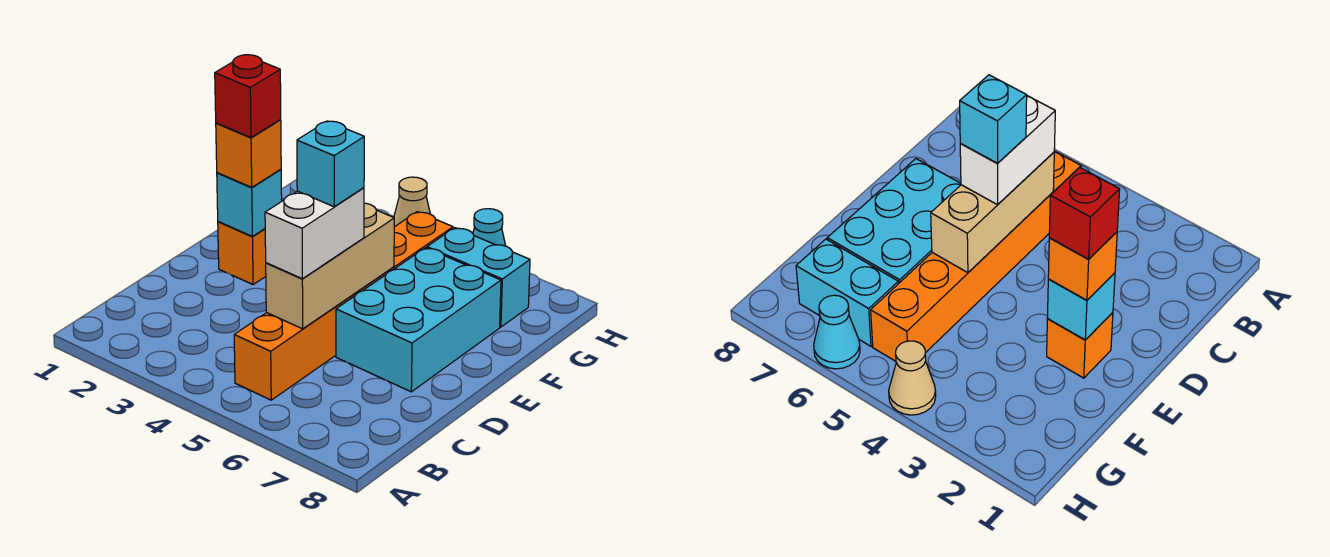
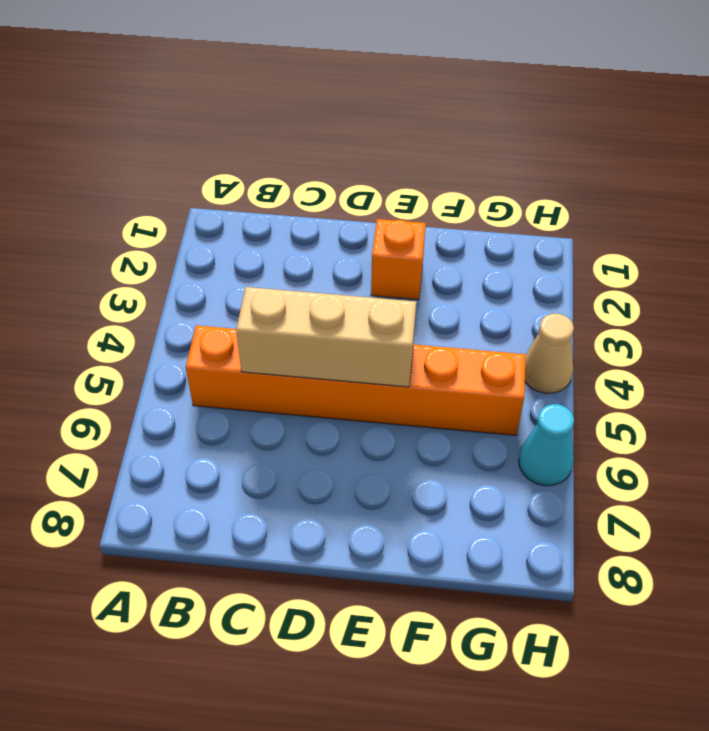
none -> cyan 2x3 brick [336,248,501,392]
none -> cyan 1x2 brick [427,228,530,327]
none -> cyan 1x1 brick [217,169,282,236]

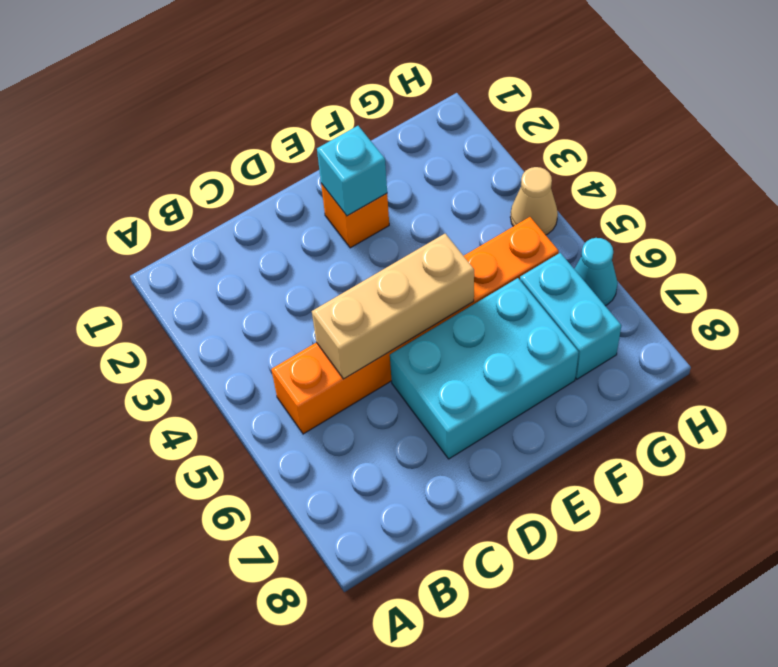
none -> white 1x2 brick [265,188,364,279]
none -> orange 1x1 brick [216,120,281,187]
none -> cyan 1x1 brick [297,121,364,207]

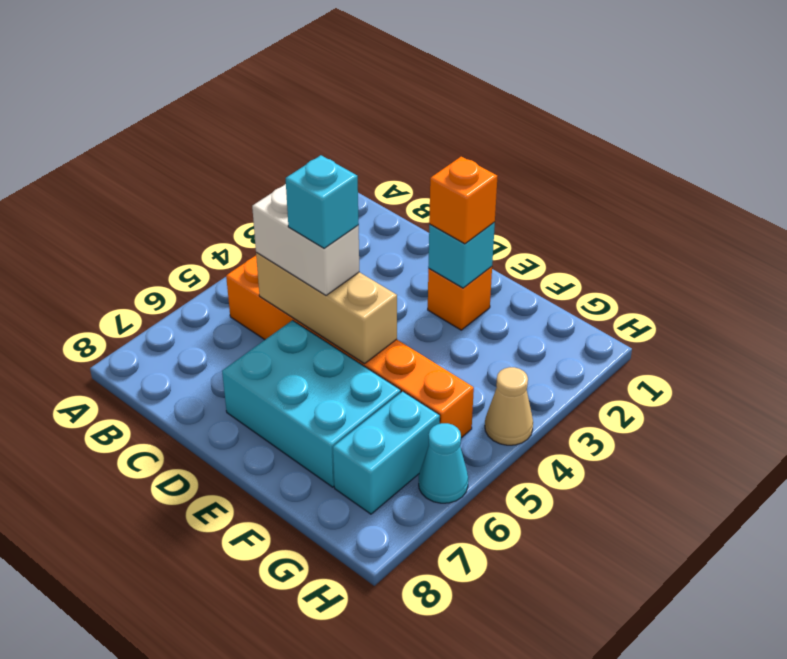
none -> red 1x1 brick [215,55,281,137]

